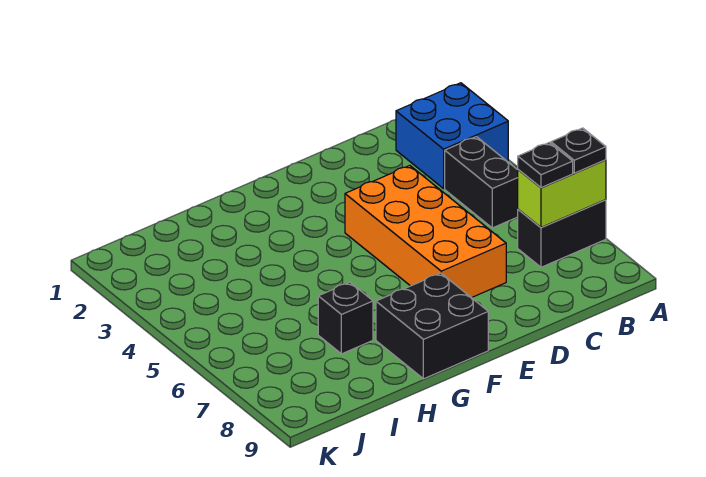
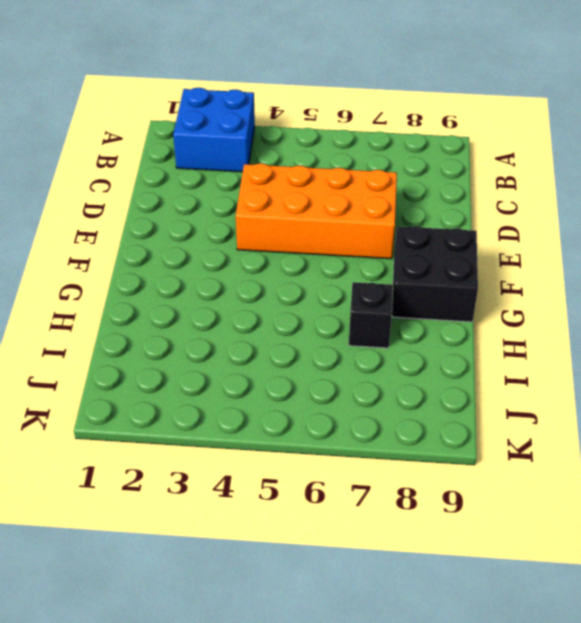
none -> black 1x2 brick [518,200,606,267]
none -> black 1x2 brick [445,137,518,228]

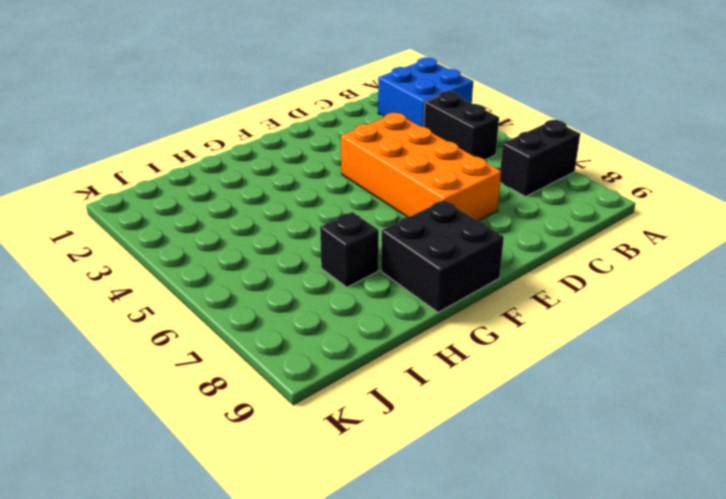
none -> lime 1x2 brick [518,160,606,227]
none -> black 1x1 plate [551,128,606,173]

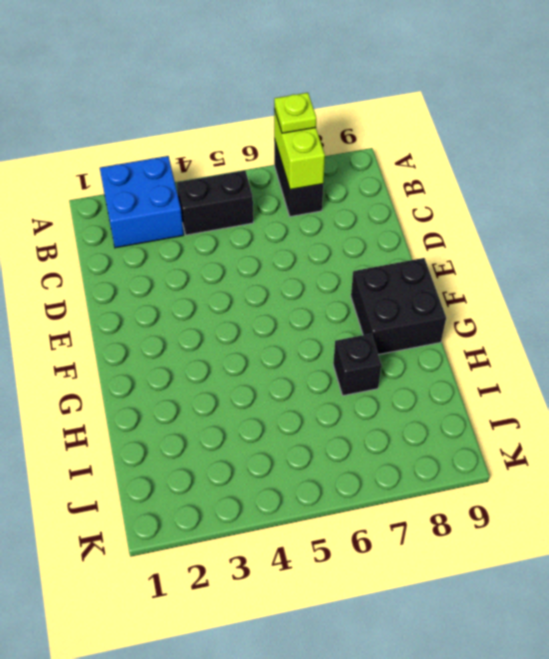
lime 1x1 plate [274,93,316,133] -> black 1x1 plate [551,128,606,173]
none -> orange 2x4 brick [345,166,506,298]
none -> black 1x1 plate [518,143,573,188]

